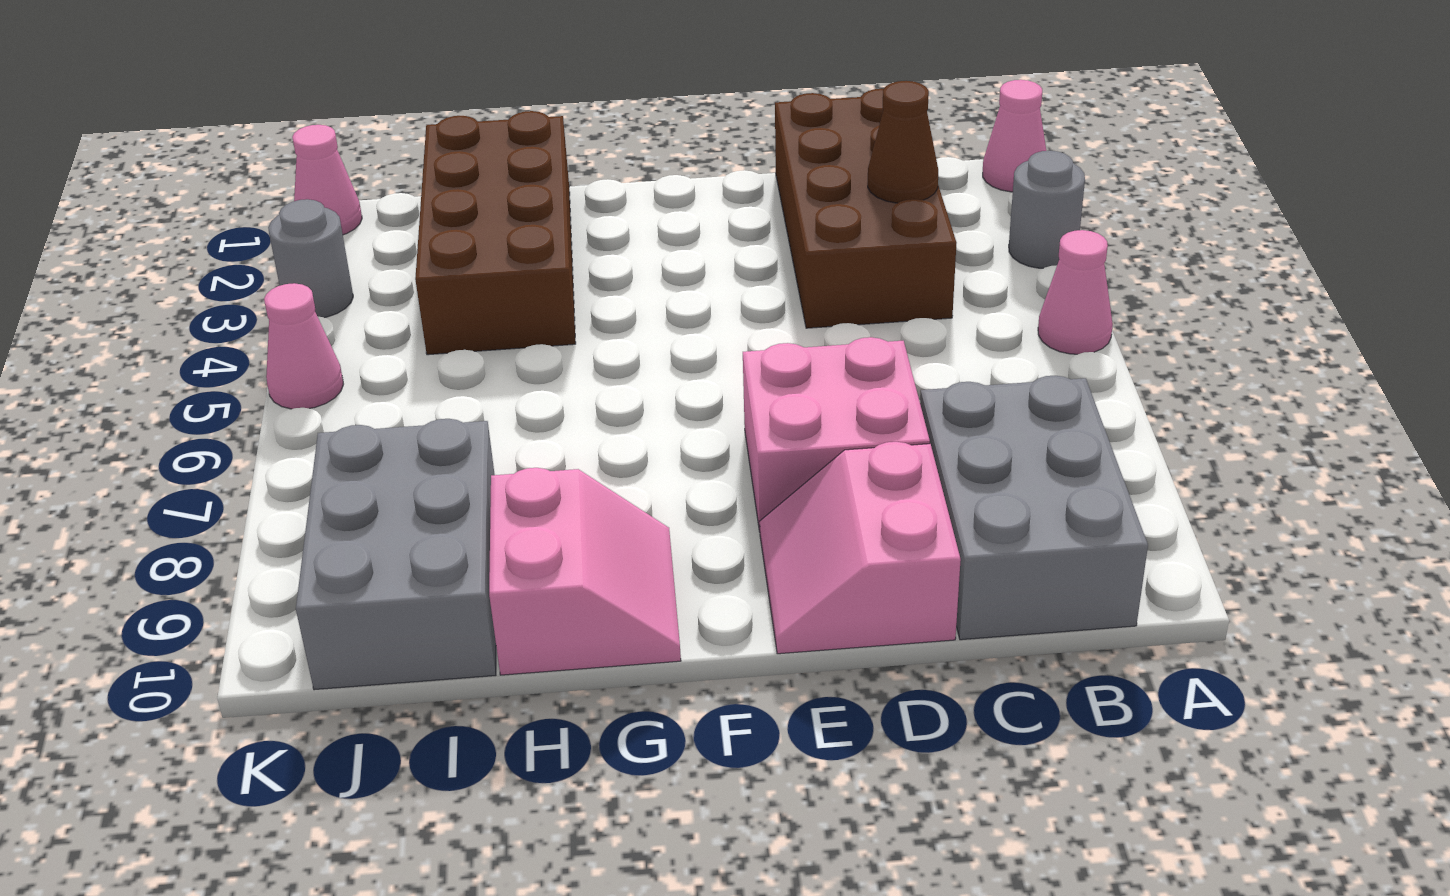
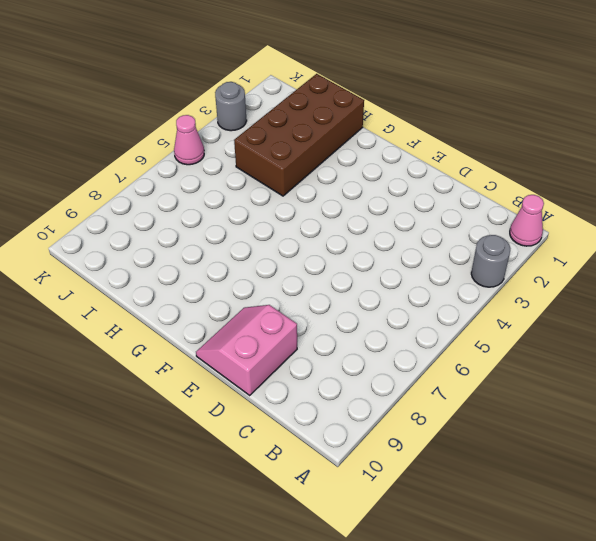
none -> pink 1x1 cone [1038,230,1113,354]
none -> grey 2x3 brick [920,376,1148,640]
none -> brown 2x4 brick [775,89,956,328]

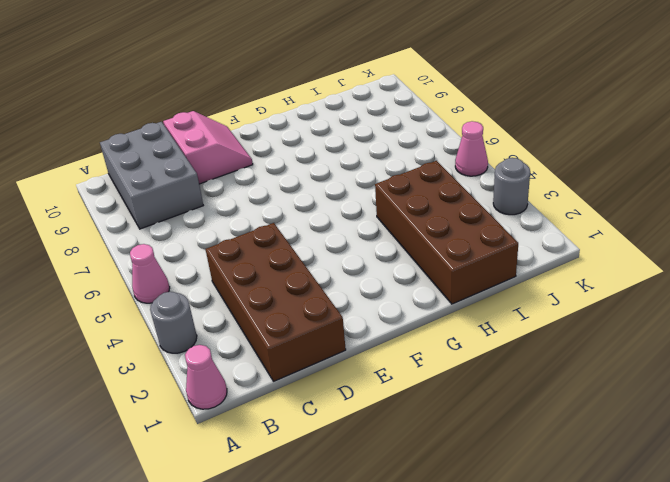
none -> pink 2x2 brick [743,337,930,532]
none -> pink 2x2 slope [489,468,681,675]
none -> grey 2x3 brick [296,419,496,690]

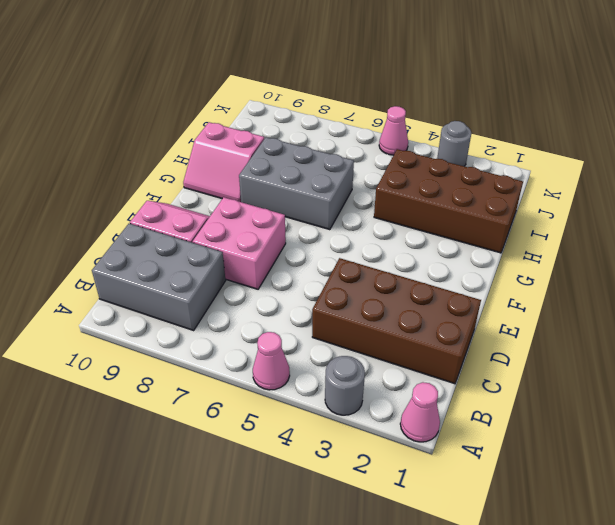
grey 2x3 brick [239,137,354,230] -> grey 2x3 brick moved to [296,419,496,690]
none -> pink 1x1 cone [292,125,362,235]
none -> brown 1x1 cone [868,81,938,203]

